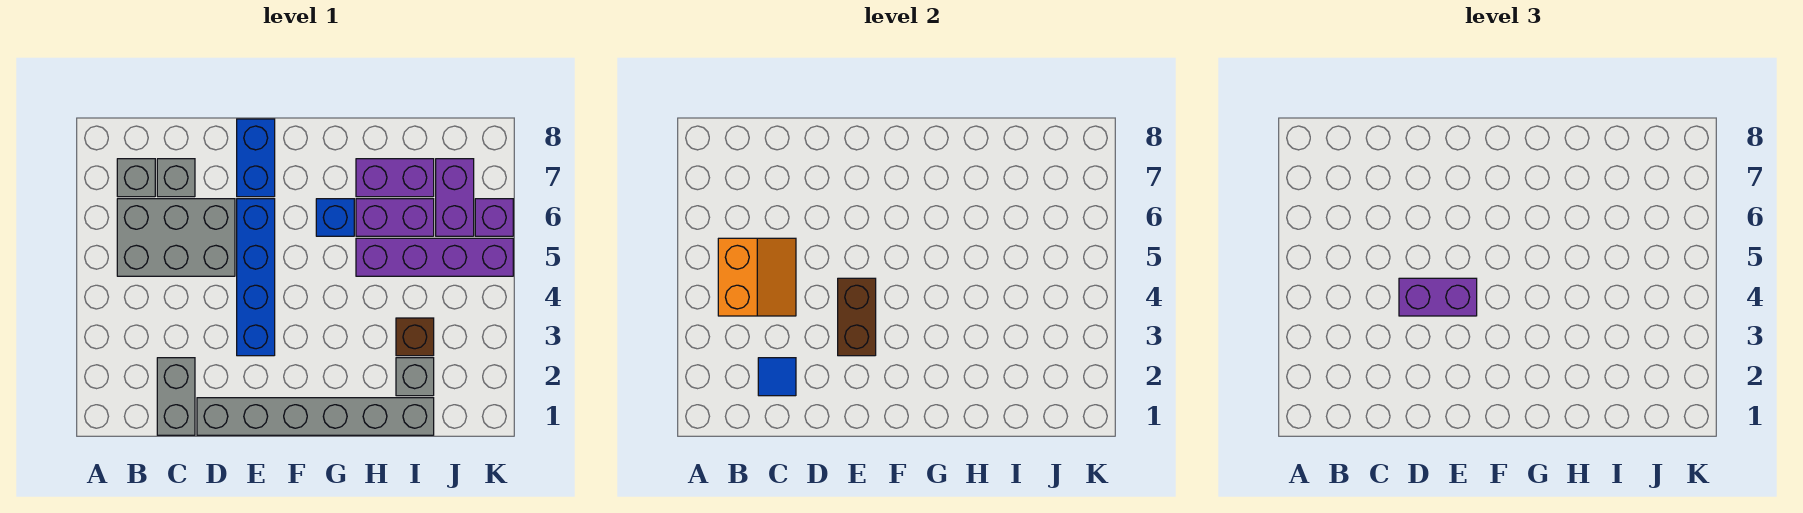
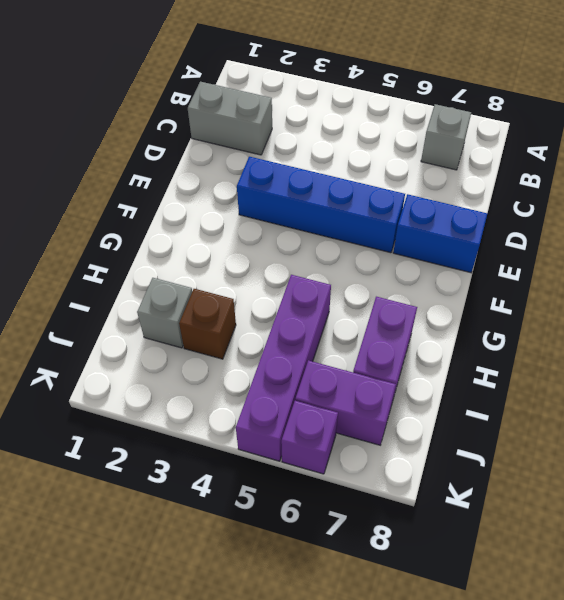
none -> grey 2x3 brick [117,199,235,276]
none -> grey 1x1 brick [157,159,195,197]
none -> grey 1x6 brick [197,398,434,435]

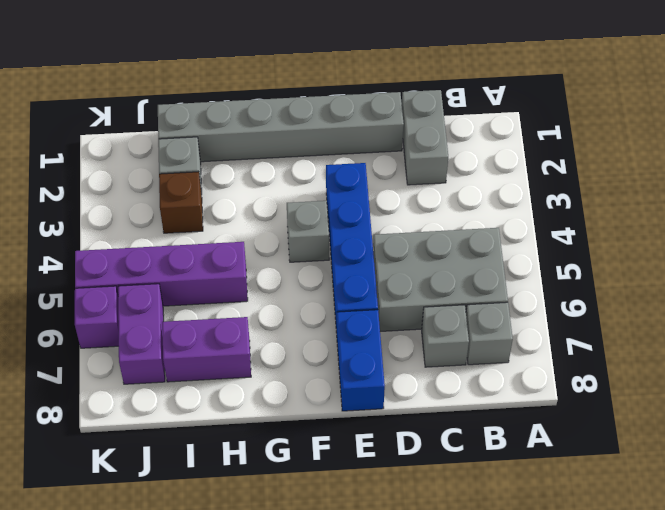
grey 1x1 brick [287,201,329,262] -> none
none -> blue 1x1 brick [316,199,354,236]
none -> purple 1x2 brick [356,199,434,236]
none -> orange 2x2 slope [718,238,796,316]

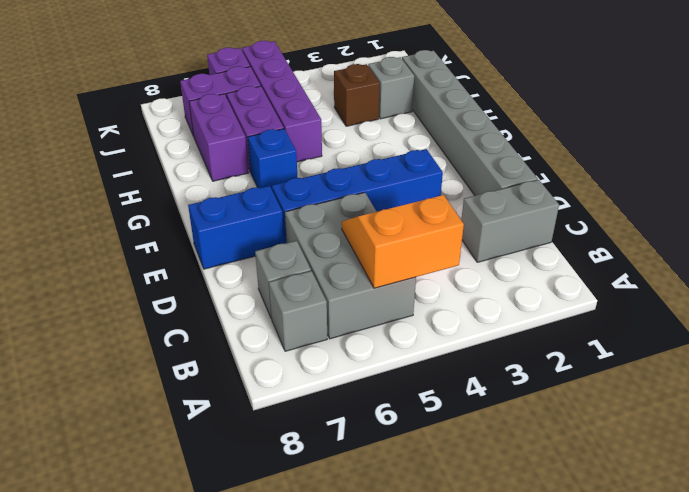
none -> blue 1x1 tile [758,358,796,396]
none -> brown 1x2 brick [838,278,876,356]
none -> purple 1x2 brick [1399,278,1477,316]

